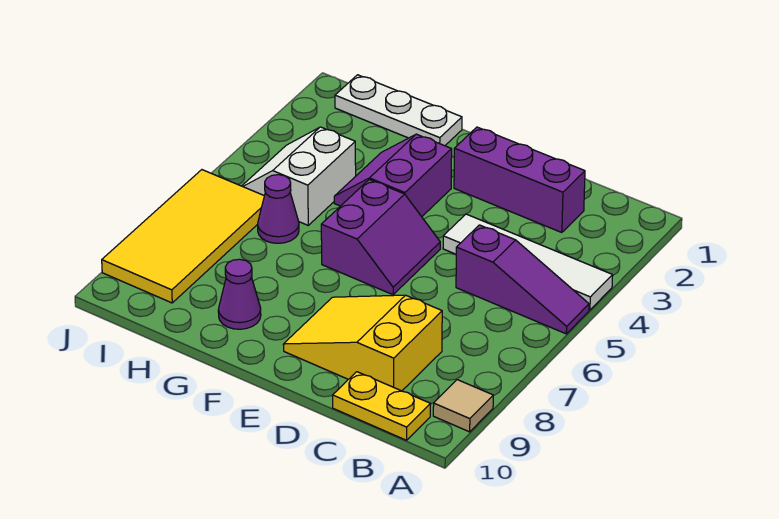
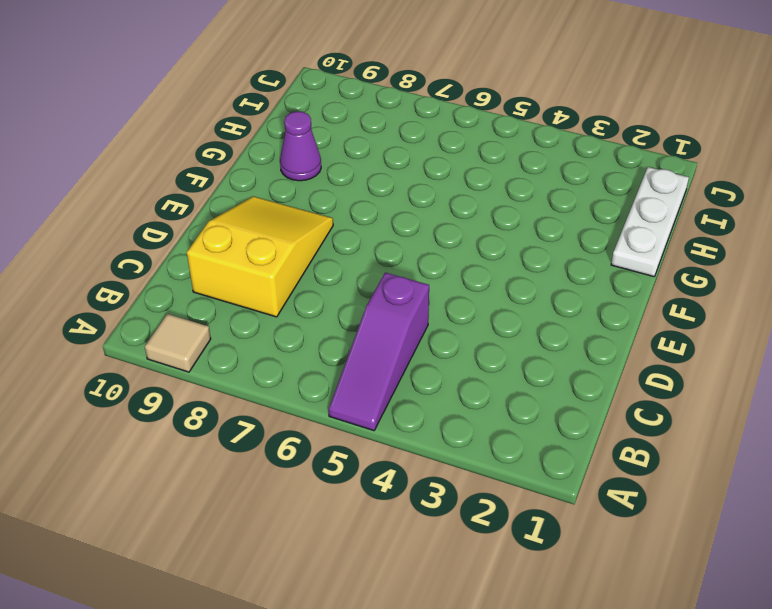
none -> white 1x4 tile [443,214,613,310]
none -> yellow 1x2 plate [333,372,430,440]
none -> purple 1x3 brick [454,127,585,233]

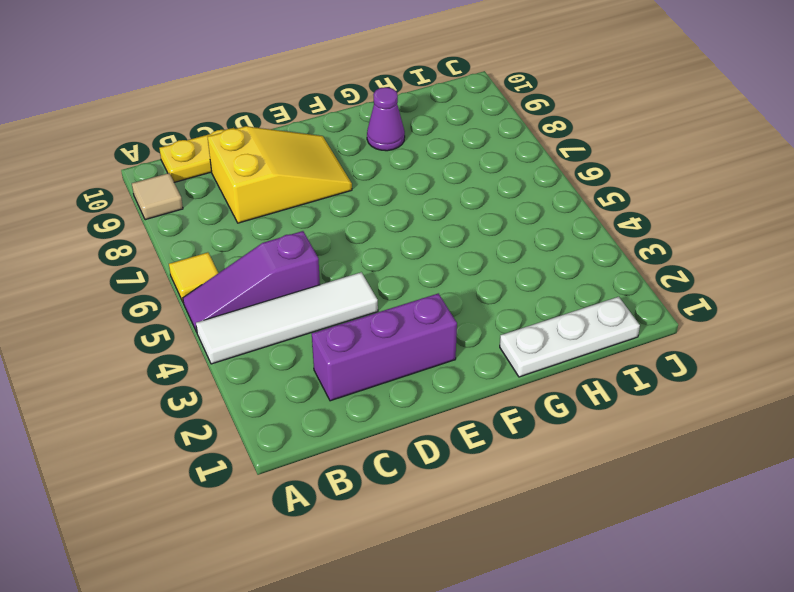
yellow 1x1 tile [169,252,218,302] -> none
none -> purple 2x2 slope [321,180,440,295]
none -> purple 2x2 slope [334,134,452,217]
none -> white 2x2 slope [242,127,356,225]

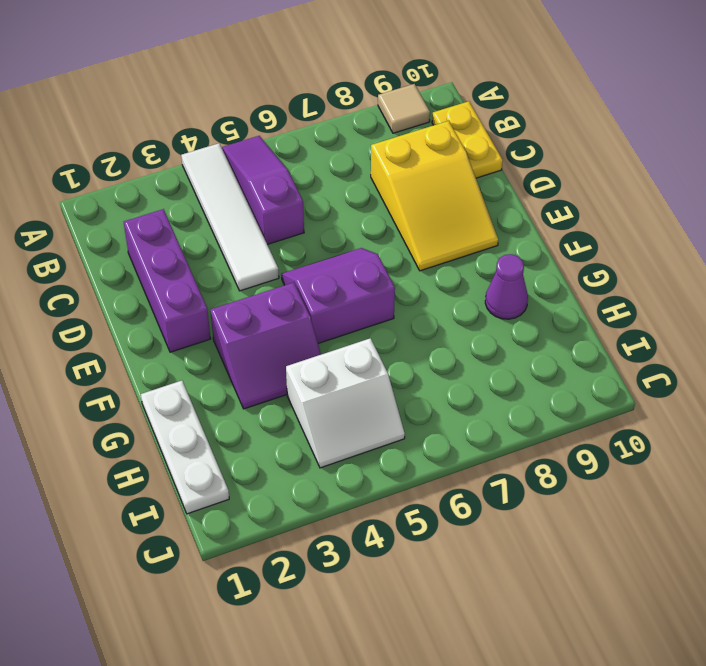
none -> purple 1x1 cone [258,175,299,243]
none -> yellow 2x4 tile [102,170,264,303]

